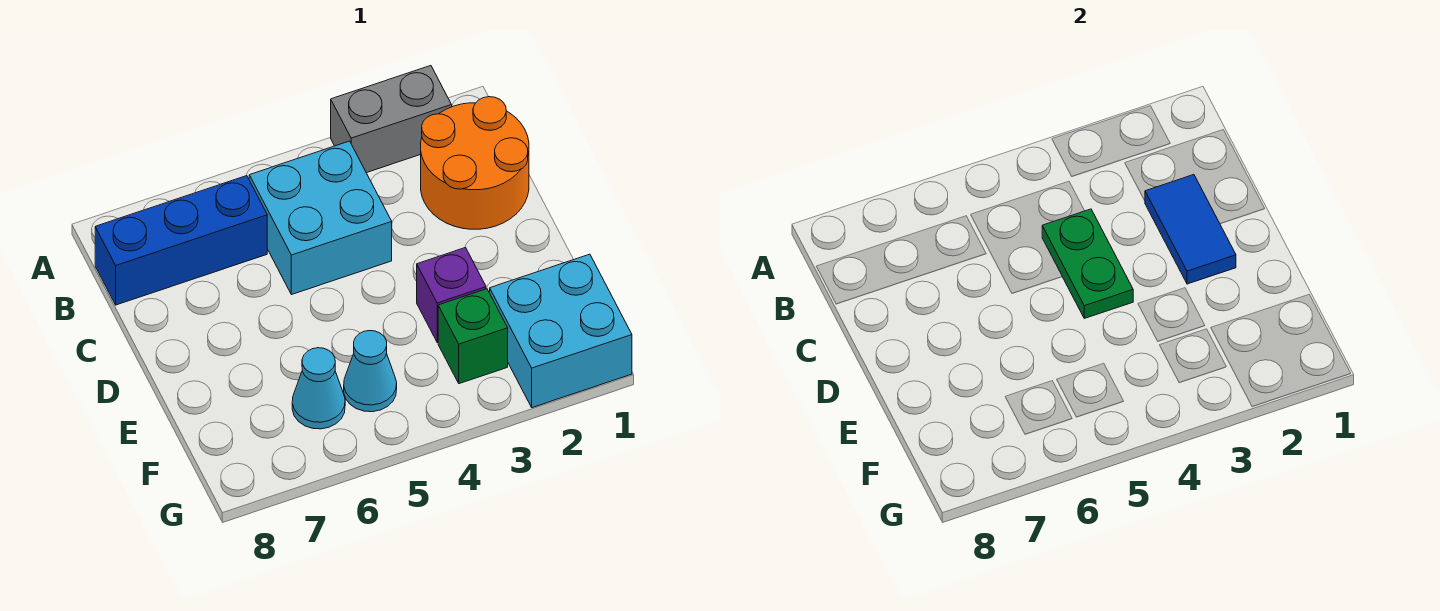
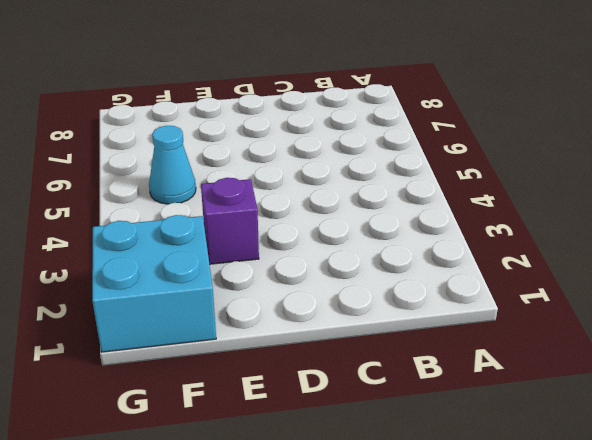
none -> grey 1x2 brick [331,66,452,173]
none -> orange 2x2 round brick [421,97,529,229]

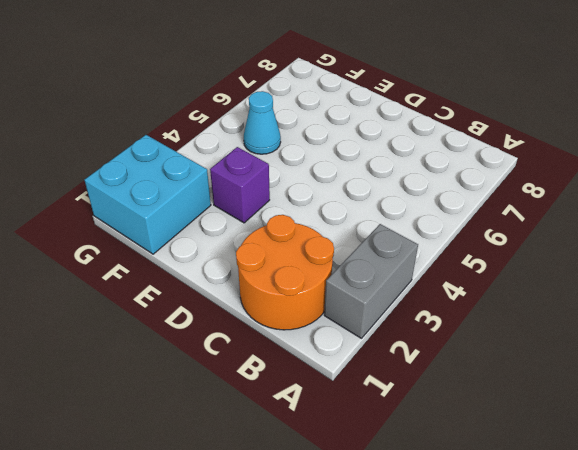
none -> cyan 2x2 brick [249,141,392,295]
none -> blue 1x3 brick [95,176,267,305]

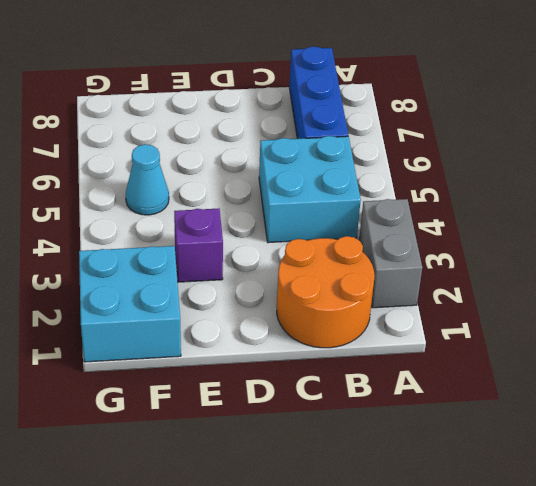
none -> green 1x1 brick [438,289,508,384]
none -> cyan 1x1 cone [292,348,345,429]

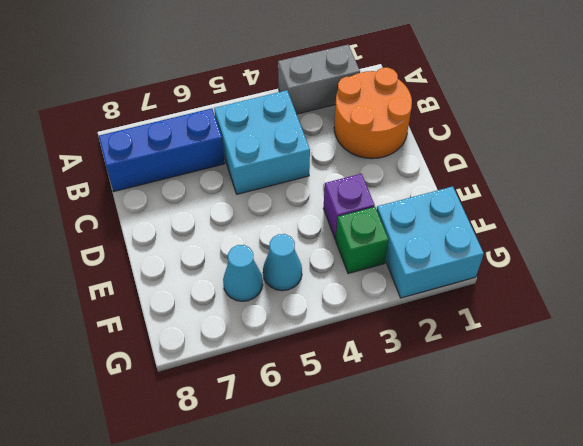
none -> blue 1x2 tile [1145,175,1236,284]
none -> green 1x2 plate [1042,209,1133,318]

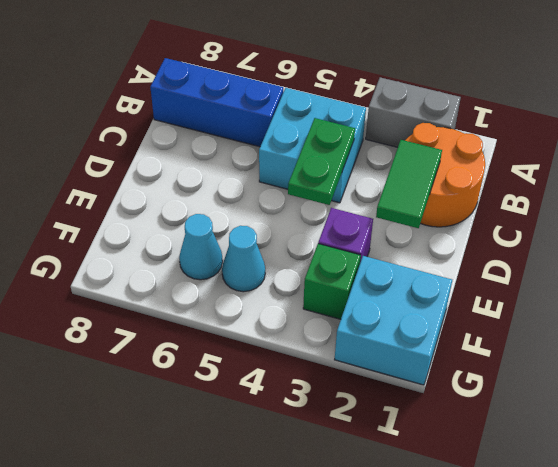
green 1x2 tile [376,140,442,228] -> blue 1x2 tile [1145,175,1236,284]

